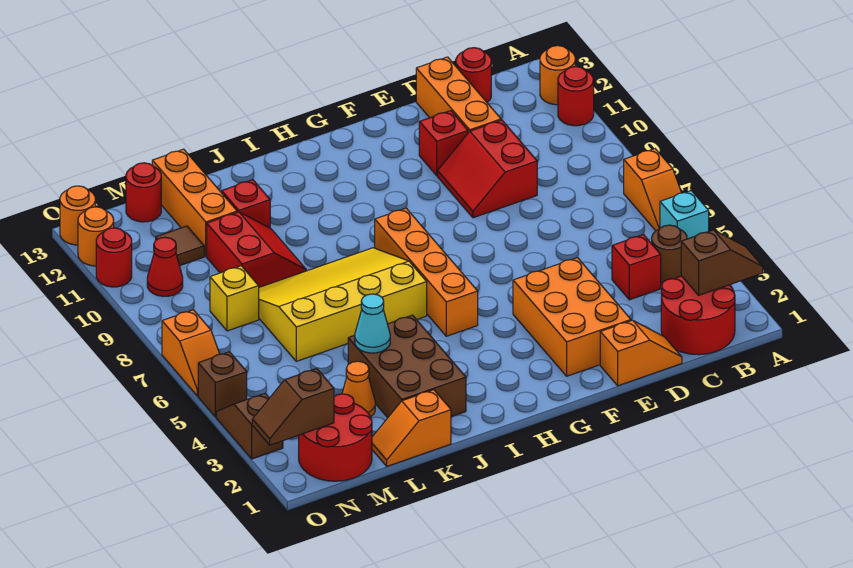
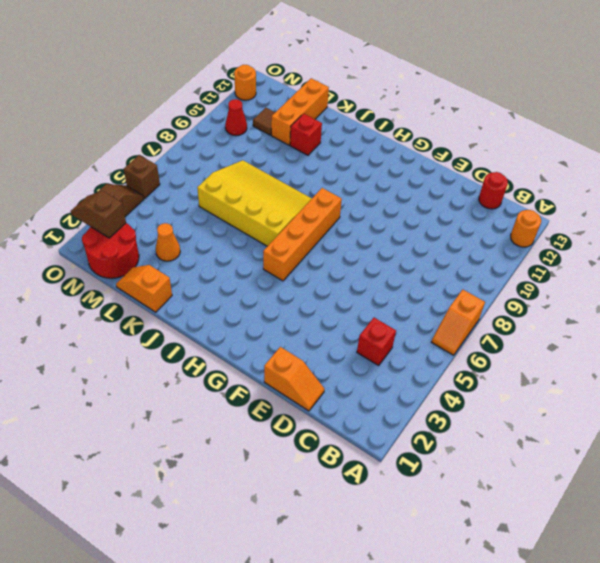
none -> cyan 1x1 brick [660,191,709,239]
none -> red 1x1 round brick [558,67,594,126]
none -> red 2x2 round brick [661,276,735,355]
none -> brown 1x1 round brick [652,225,687,283]

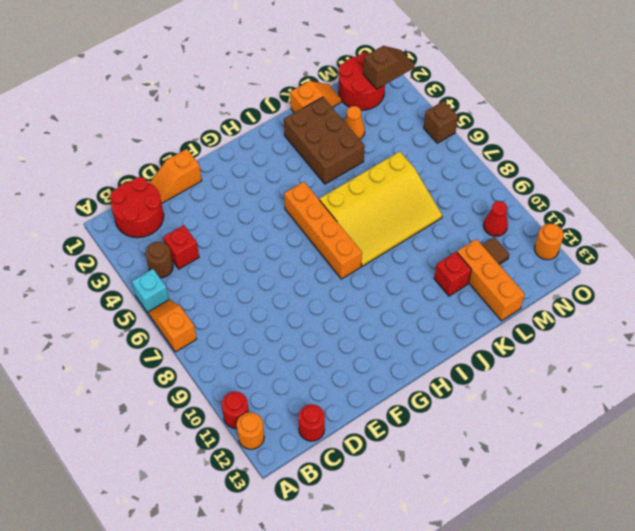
none -> red 2x2 slope [438,120,537,218]
none -> orange 1x3 brick [416,57,501,133]
none -> orange 2x3 brick [513,258,631,376]
none -> red 1x1 brick [419,111,468,176]

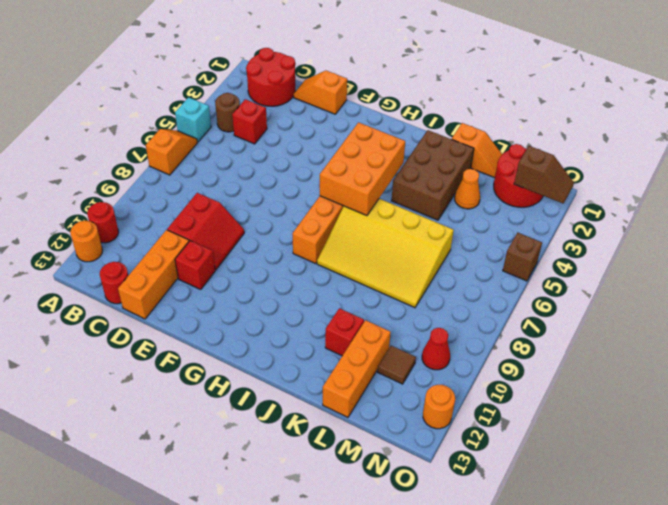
orange 2x3 brick [320,122,405,216] -> orange 2x3 brick moved to [513,258,631,376]
none -> red 2x2 slope [207,212,306,287]
none -> yellow 1x1 brick [210,266,259,331]
none -> red 1x1 round brick [126,163,161,222]
none -> brown 1x2 slope [216,393,283,459]

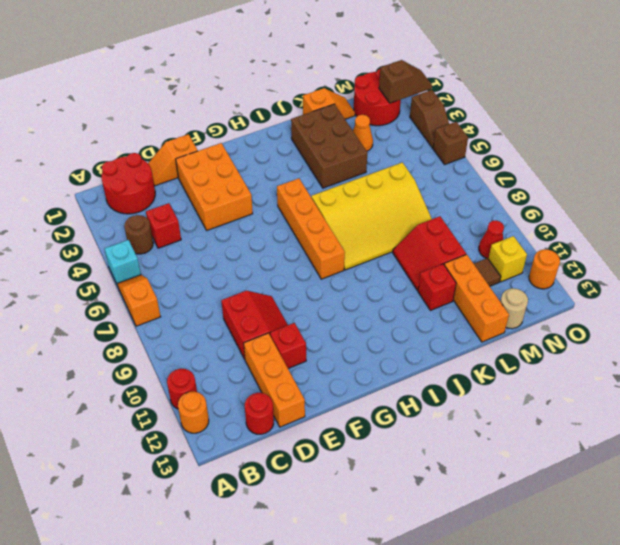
tan 1x1 round brick [500,288,528,329] -> red 1x1 round brick [126,163,161,222]
yellow 1x1 brick [489,236,527,282] -> yellow 1x1 brick moved to [210,266,259,331]
none -> orange 1x2 slope [162,310,220,396]
none -> red 1x1 round brick [96,228,132,287]
none -> orange 1x1 round brick [60,186,96,245]
none -> brown 1x2 slope [681,230,763,295]

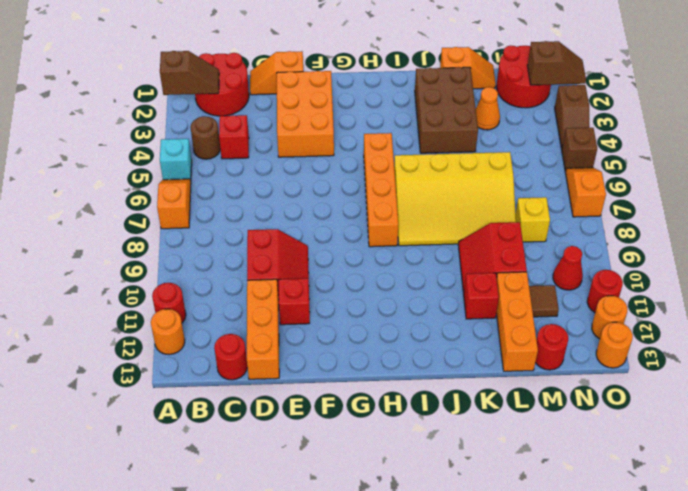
brown 1x2 slope [160,51,219,95] -> brown 1x2 slope turned to [681,230,763,295]
none -> cyan 1x1 cone [355,294,390,353]

